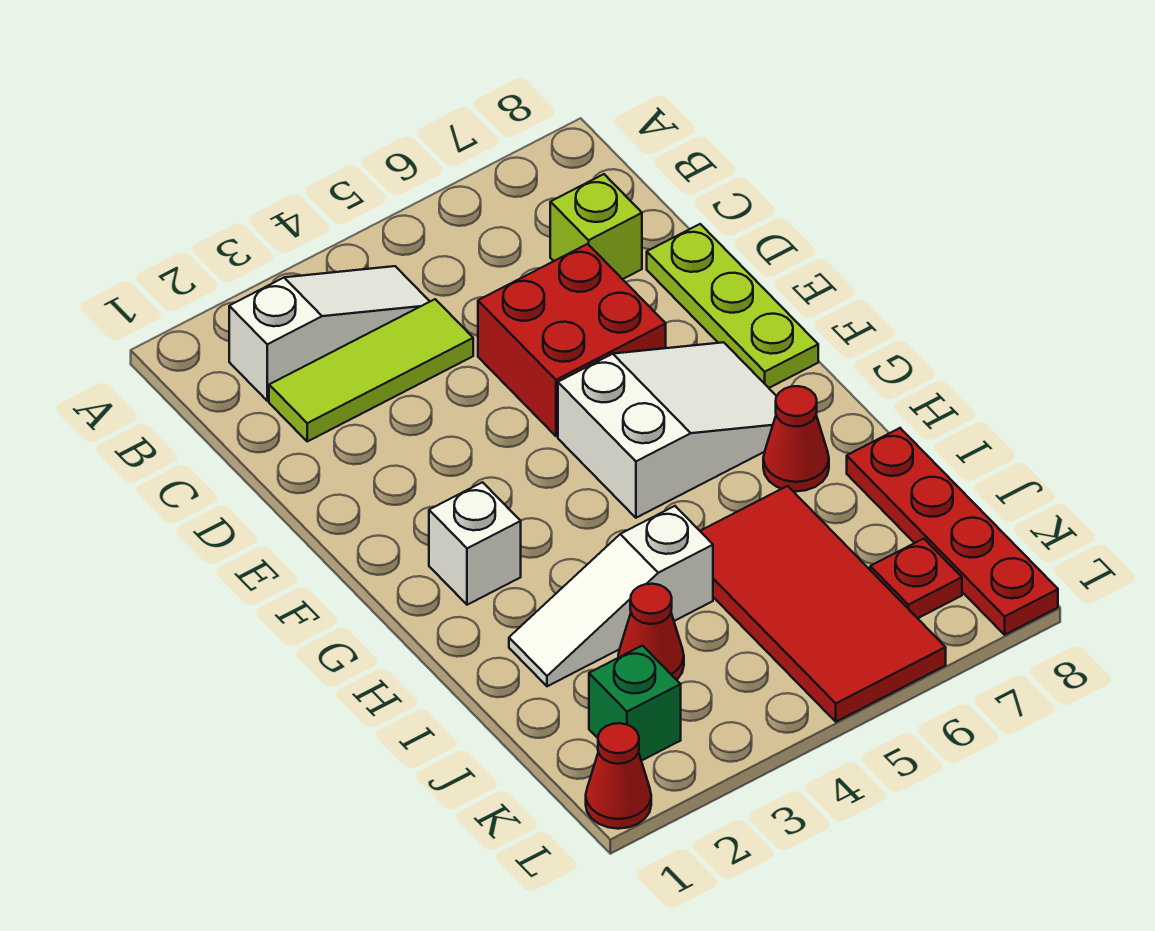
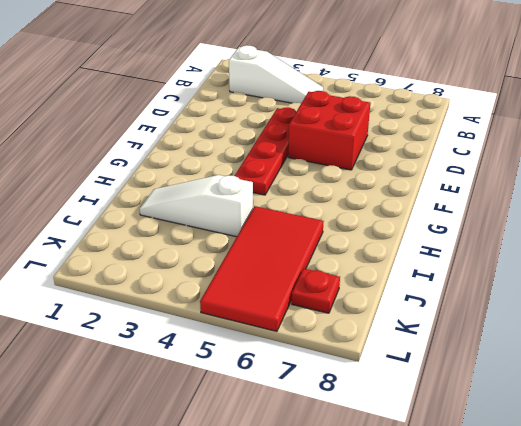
red 1x4 plate [235,108,296,195] -> red 1x4 plate moved to [847,428,1058,635]
none -> lime 1x3 tile [269,299,473,441]
none -> lime 1x1 brick [550,174,642,279]
none -> lime 1x3 plate [647,224,818,388]

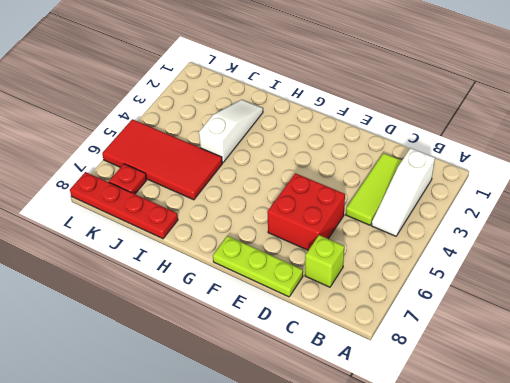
none -> white 2x3 slope [558,342,777,518]
none -> white 1x1 brick [429,482,521,605]
none -> red 1x1 cone [763,386,829,491]

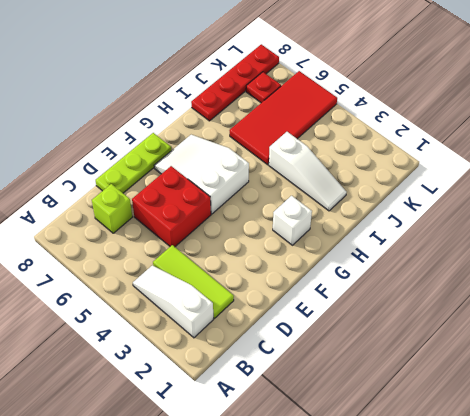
none -> red 1x1 cone [763,386,829,491]
none -> red 1x1 cone [618,584,684,680]
none -> green 1x1 brick [589,646,681,761]

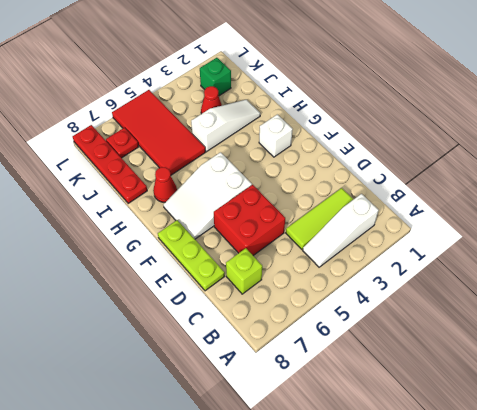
none -> red 1x1 cone [586,723,651,829]

